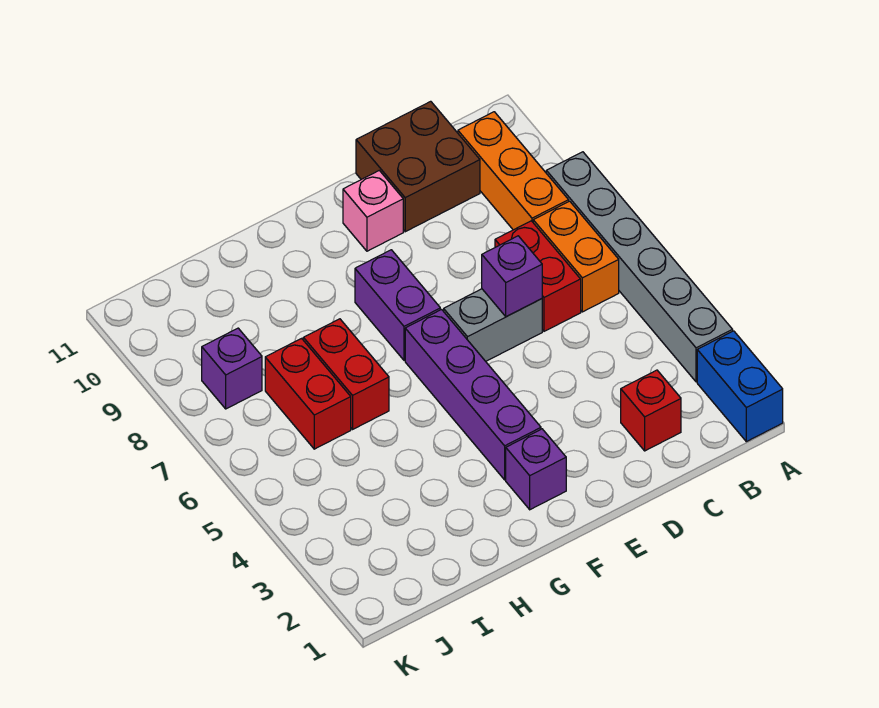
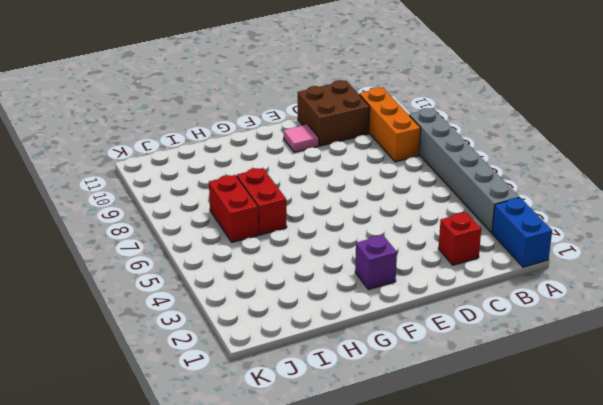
pink 1x1 tile [284,124,319,152] -> pink 1x1 brick [343,170,403,251]
none -> orange 1x2 brick [533,201,619,312]
none -> red 1x2 brick [495,221,581,331]
none -> grey 1x2 brick [444,289,542,361]

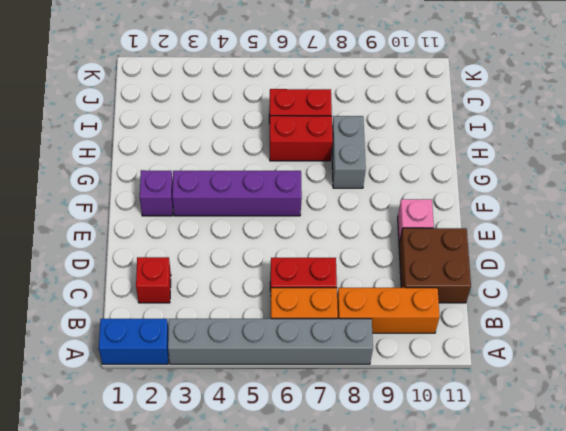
grey 1x2 brick [332,116,366,188] -> grey 1x2 brick moved to [444,289,542,361]
none -> purple 1x2 brick [355,250,440,360]
none -> purple 1x1 brick [202,328,262,409]
none -> purple 1x1 brick [482,236,542,317]

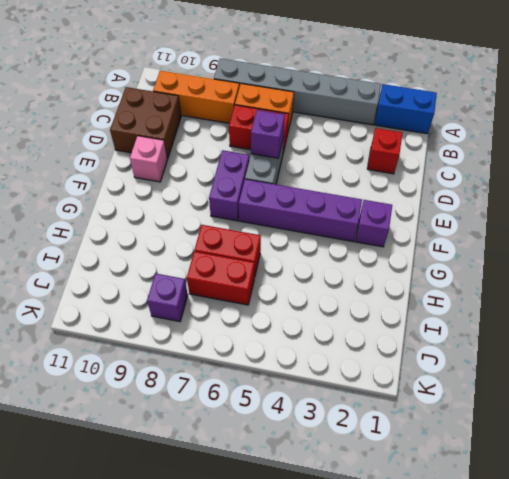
purple 1x2 brick [209,150,249,221] -> purple 1x2 brick turned to [355,250,440,360]

